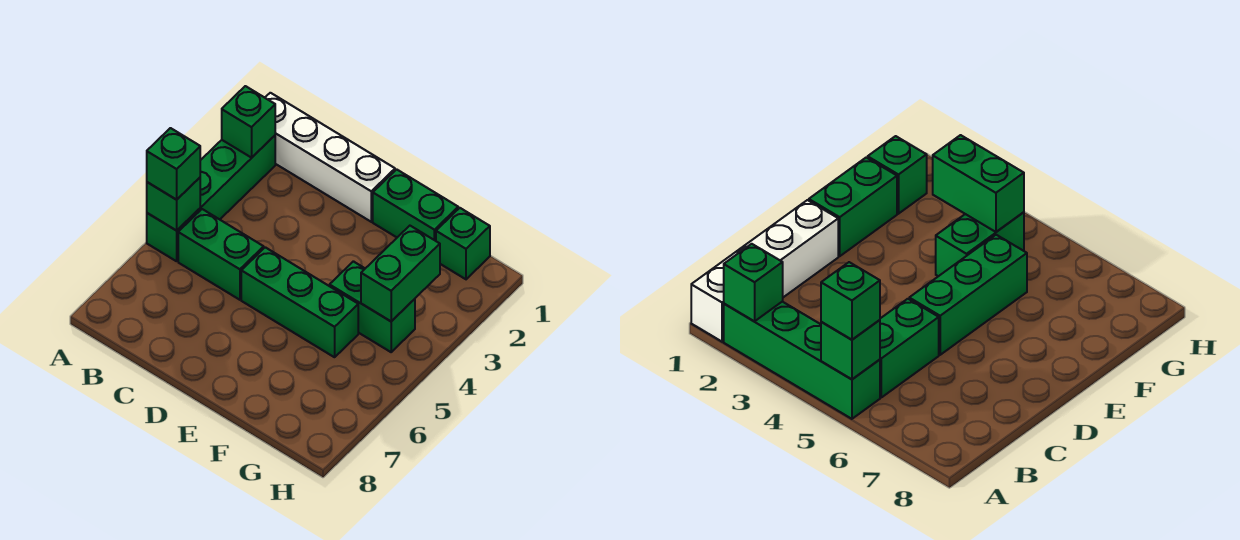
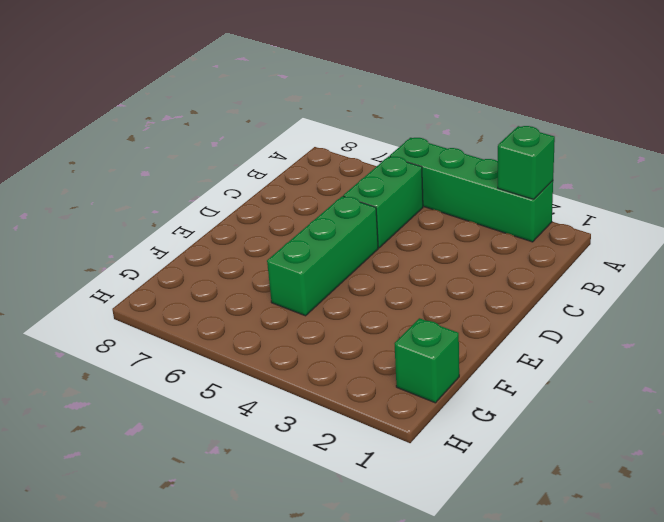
none -> white 1x4 brick [265,93,395,222]
none -> green 1x2 brick [373,169,458,241]

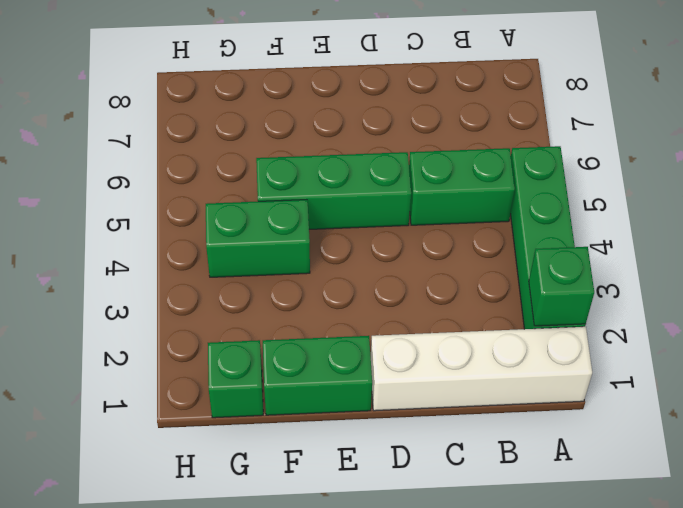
none -> green 1x1 brick [147,178,200,231]
none -> green 1x2 brick [361,226,440,321]

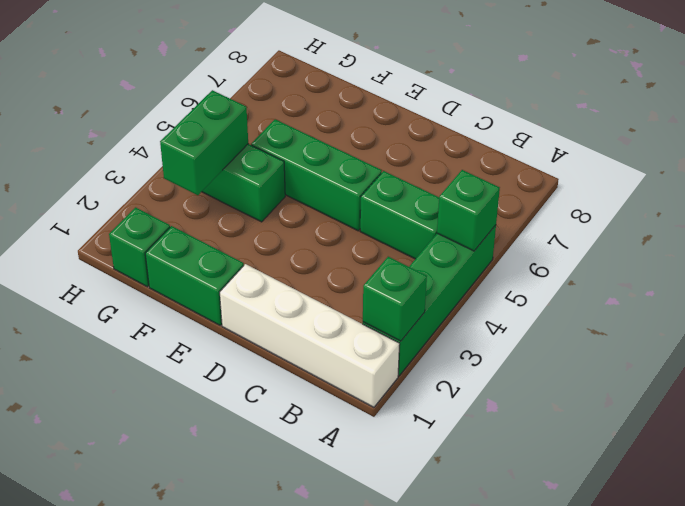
none -> green 1x1 brick [147,128,200,200]

